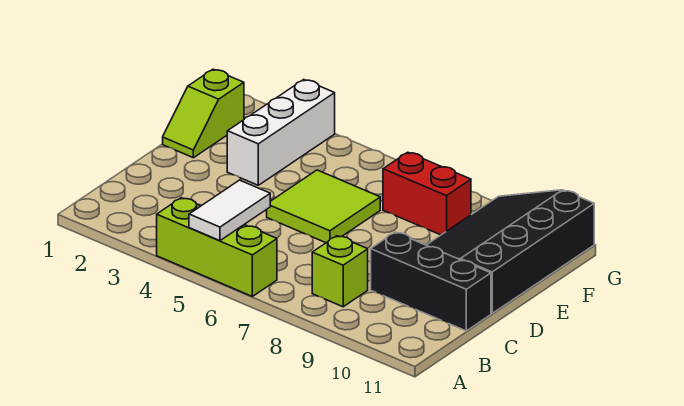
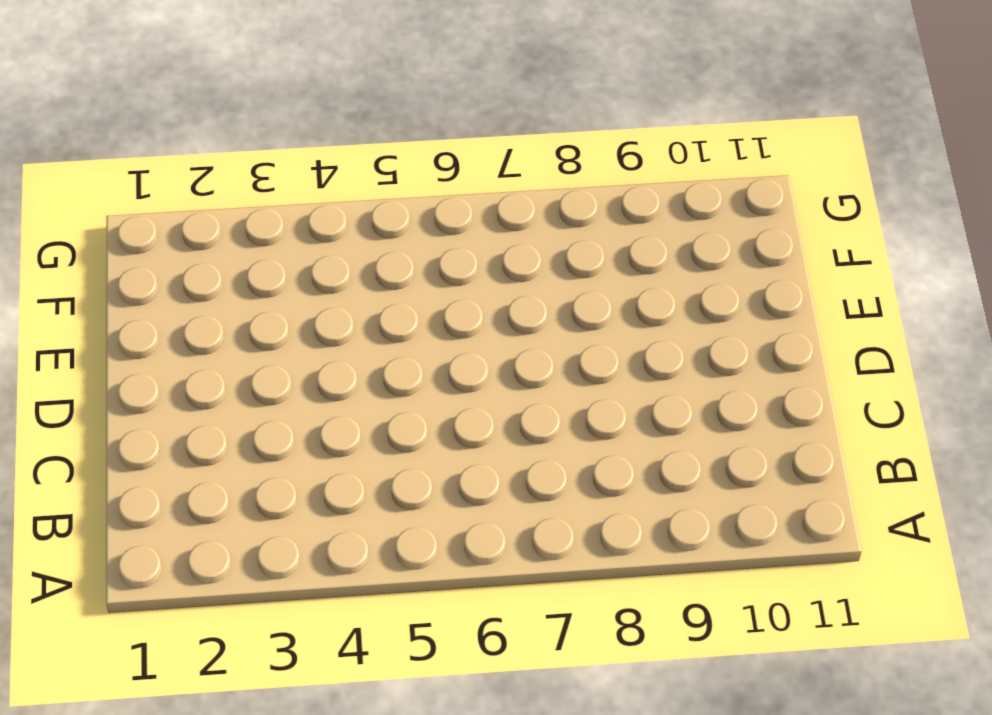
none -> lime 1x3 brick [157,198,277,296]
none -> lime 1x1 brick [312,236,368,307]

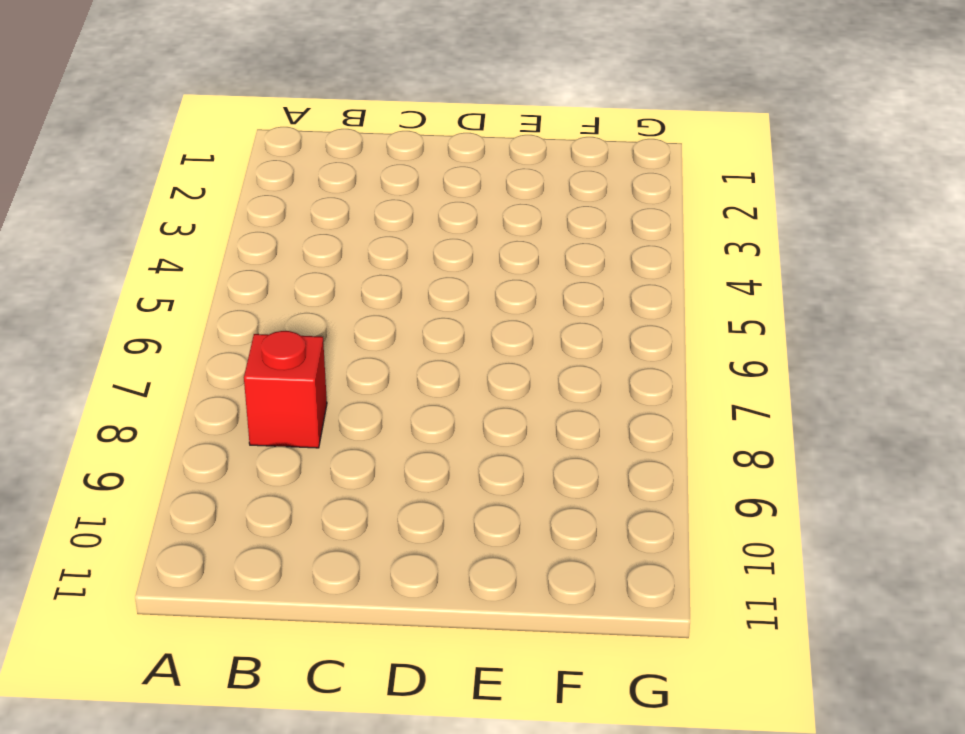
red 1x1 brick [244,331,327,448] -> lime 1x1 brick [312,236,368,307]
none -> lime 1x3 brick [157,198,277,296]
none -> black 1x3 brick [371,232,491,331]

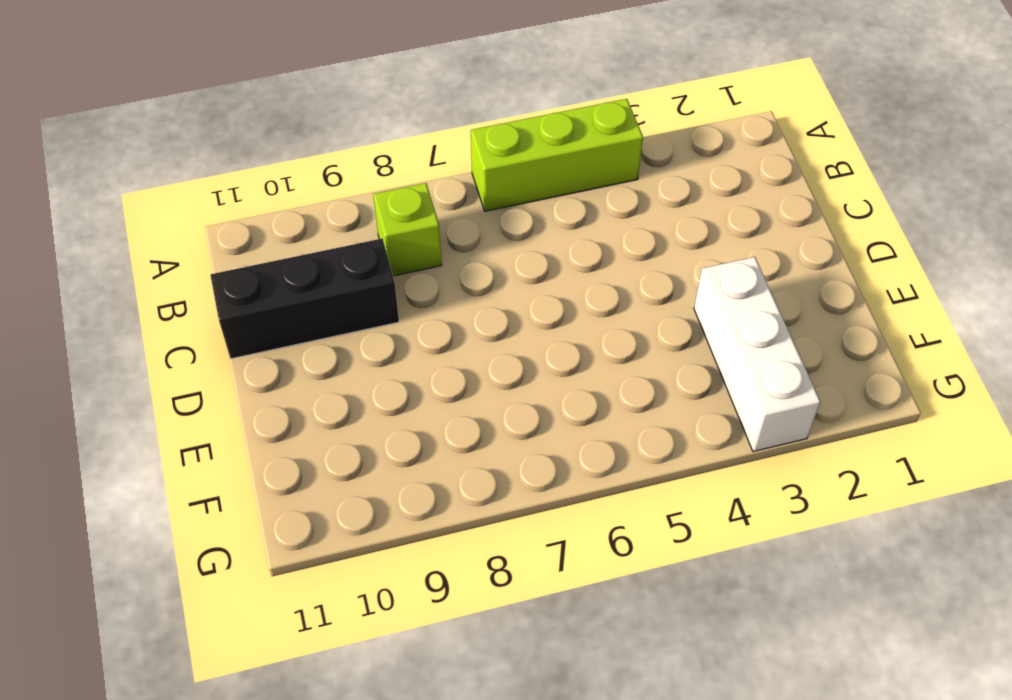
none -> lime 2x2 tile [267,170,380,243]
none -> black 3x4 slope [427,190,594,313]

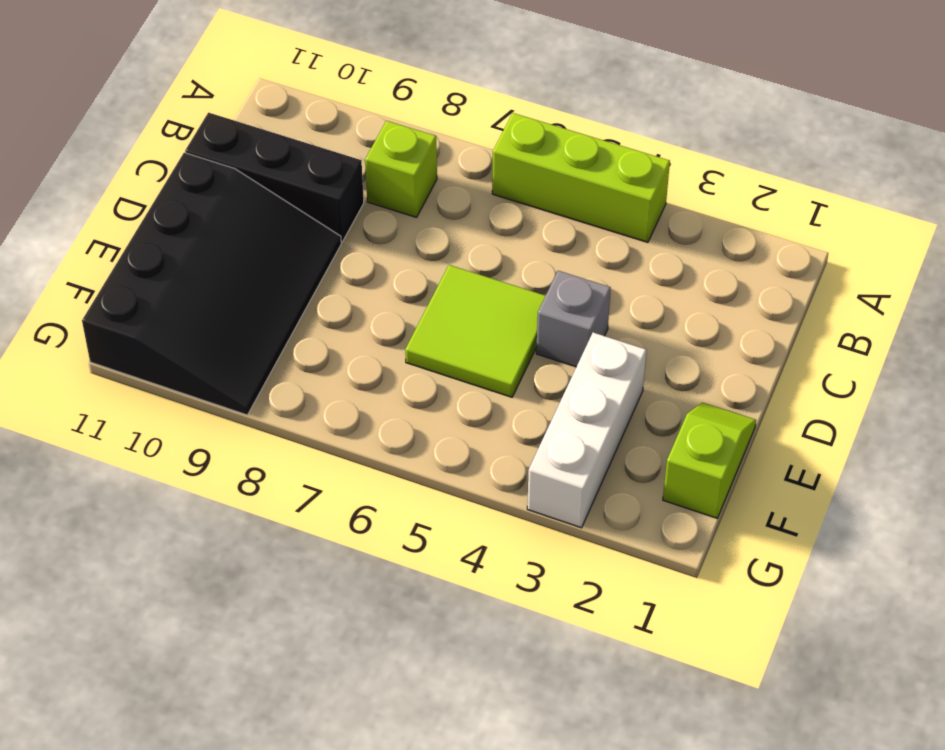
grey 1x1 brick [536,271,611,367] -> none
none -> red 1x2 brick [383,152,471,235]
none -> white 1x2 tile [189,180,270,241]

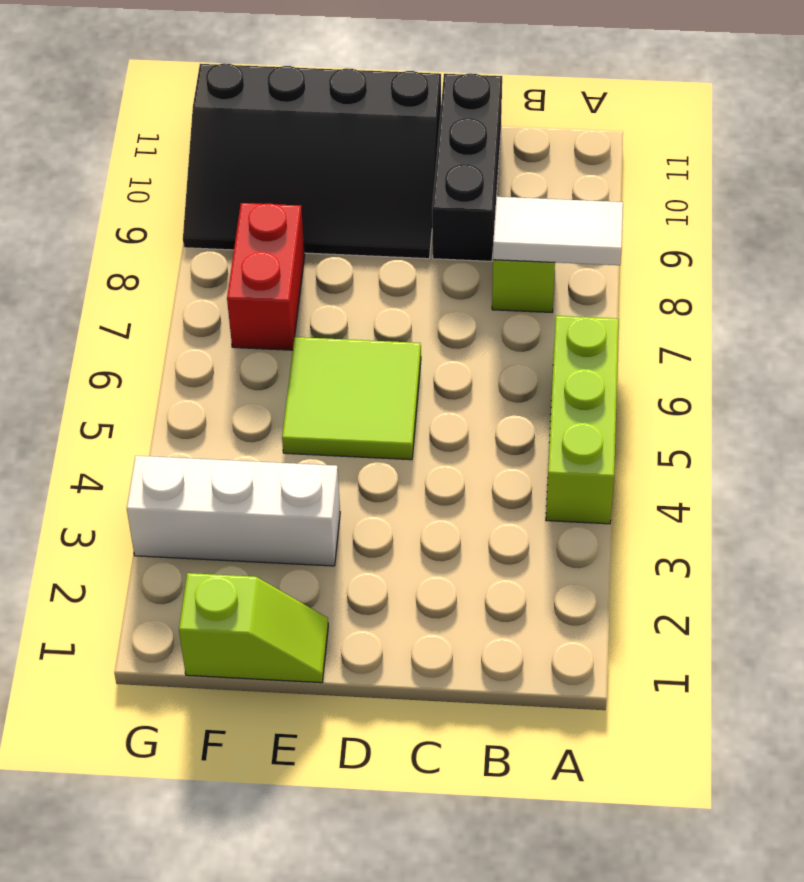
white 1x2 tile [493,197,623,265] -> white 1x2 tile moved to [189,180,270,241]

